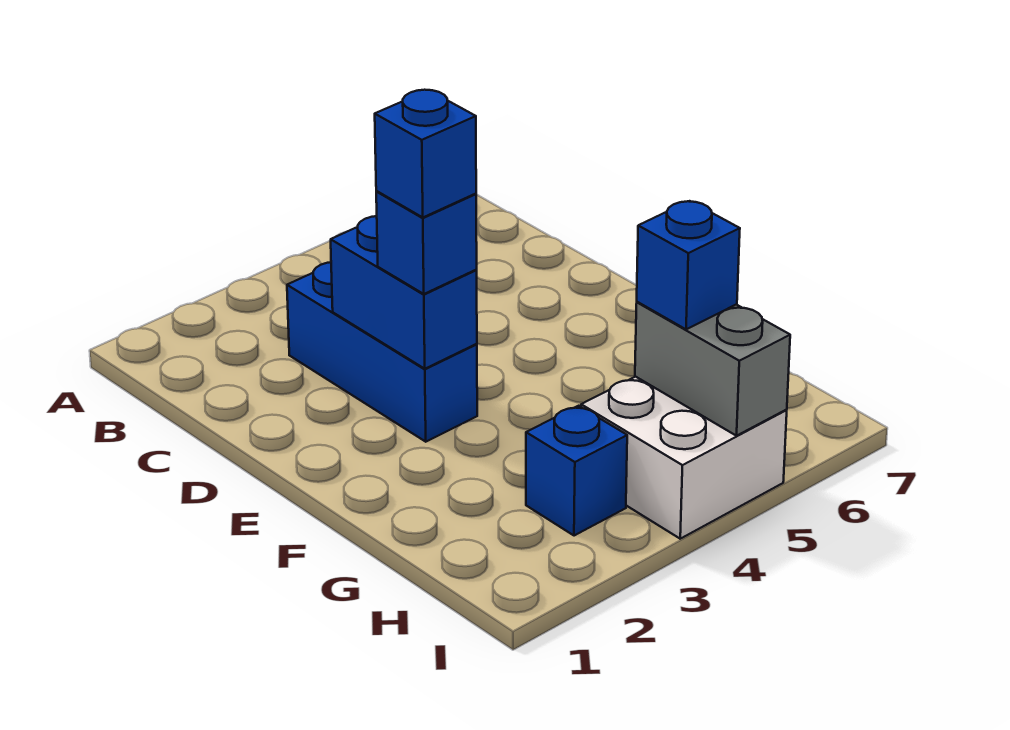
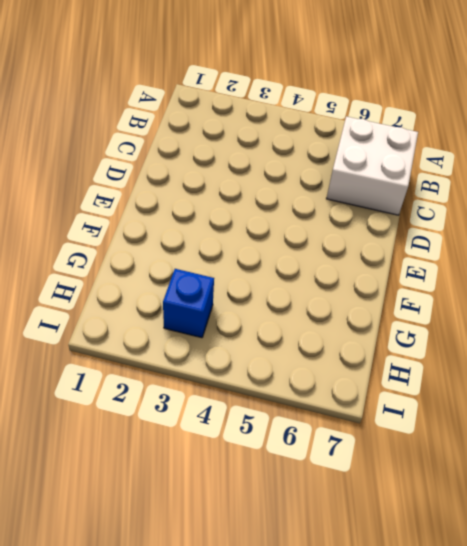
white 2x2 brick [327,116,418,215] -> white 2x2 brick moved to [581,377,787,539]
none -> blue 1x3 brick [287,262,477,442]
none -> blue 1x2 brick [331,216,477,369]

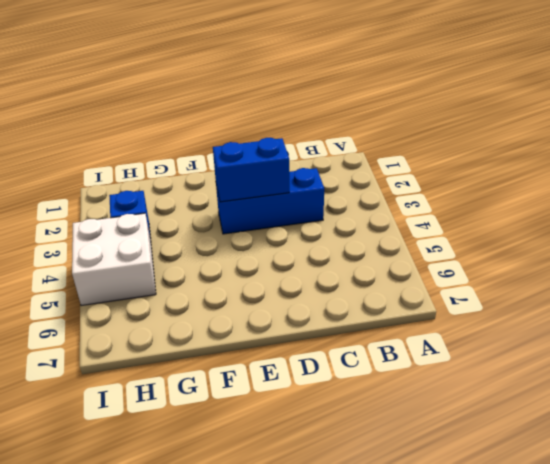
none -> grey 1x2 brick [635,302,790,436]
none -> blue 1x1 brick [376,191,477,294]

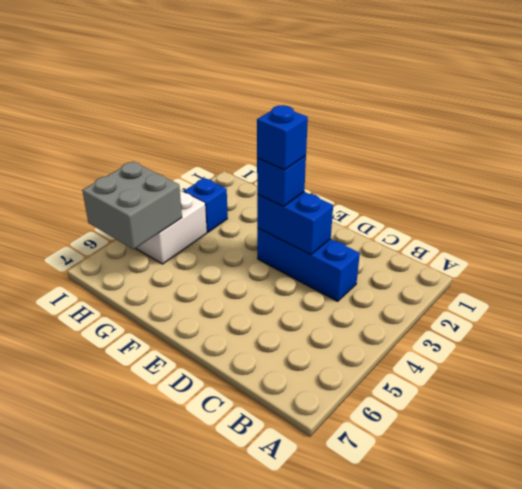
grey 2x2 brick [82,162,182,249] -> grey 1x2 brick [635,302,790,436]
none -> blue 1x1 brick [637,201,740,329]

